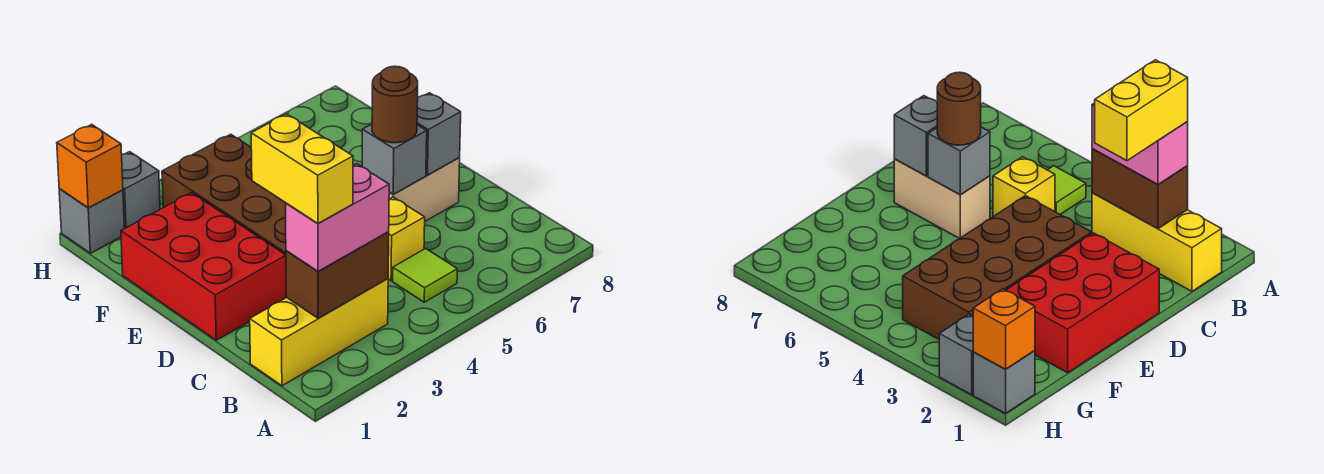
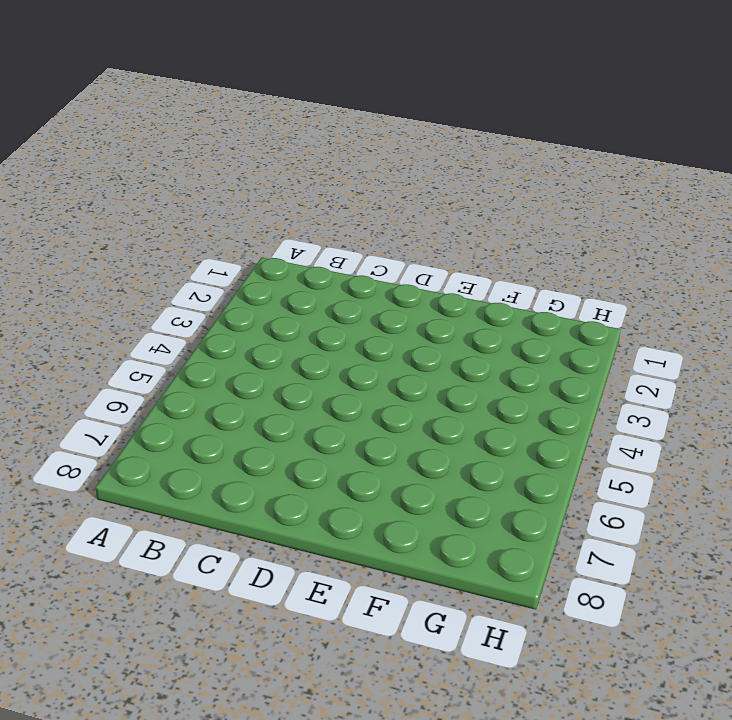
none -> yellow 1x3 brick [250,279,388,386]
none -> lime 1x1 tile [393,248,457,302]
none -> yellow 1x1 brick [388,197,425,281]

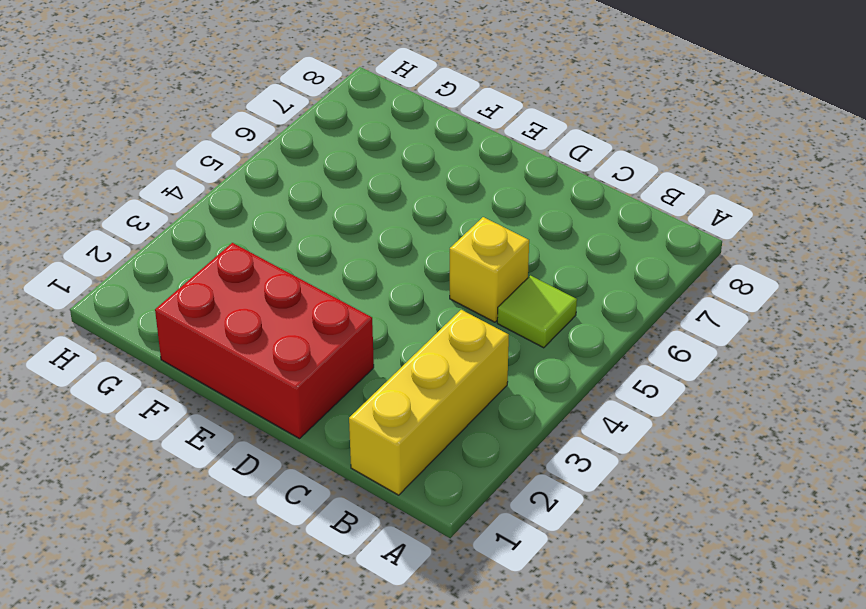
none -> brown 2x4 brick [162,134,286,255]
none -> tan 1x2 brick [389,158,460,221]
none -> grey 1x1 brick [59,189,124,253]

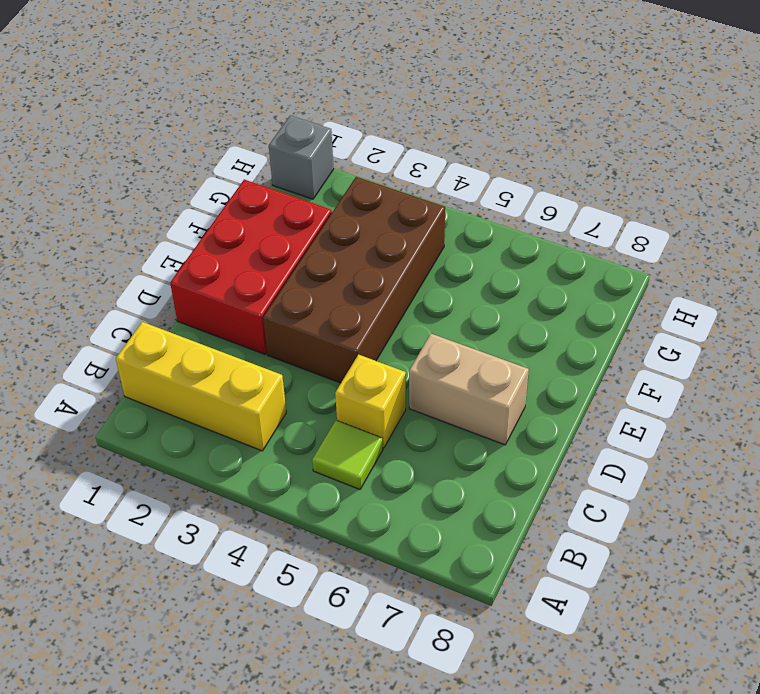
none -> grey 1x1 brick [122,152,160,229]
none -> brown 1x2 brick [286,232,389,318]
none -> grey 1x1 brick [362,124,427,194]

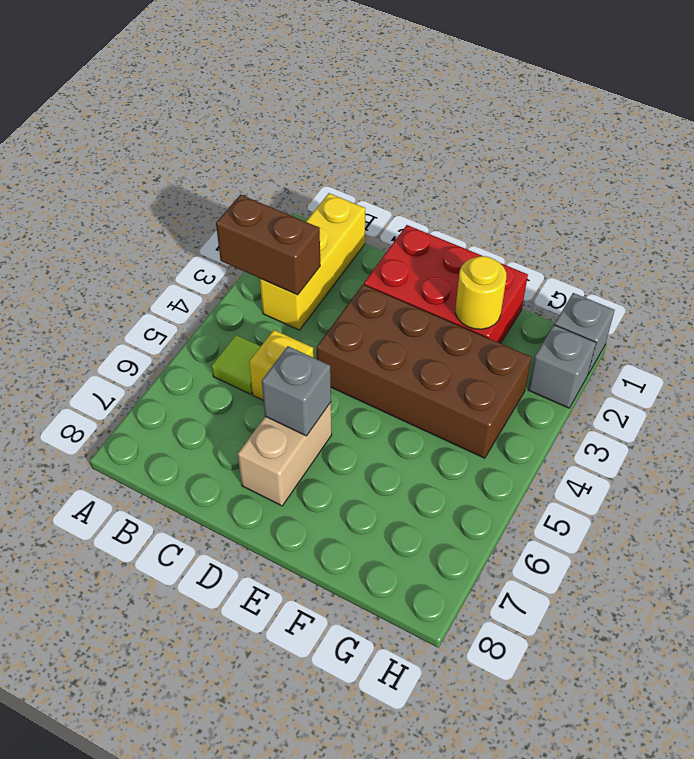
brown 1x2 brick [216,195,320,295] -> brown 1x2 brick turned to [286,232,389,318]
yellow 1x1 round brick [456,256,506,329] -> none
none -> grey 1x1 brick [417,93,461,175]
none -> orange 1x1 brick [57,124,123,208]
none -> pink 1x2 brick [286,164,389,271]

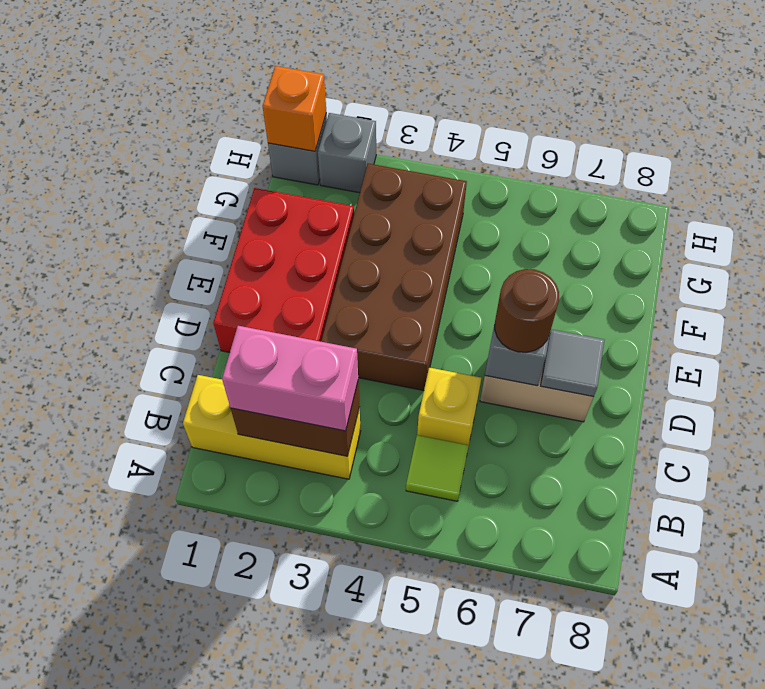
grey 1x1 tile [541,330,604,397] -> grey 1x1 brick [417,93,461,175]
none -> yellow 1x2 brick [251,114,353,223]

